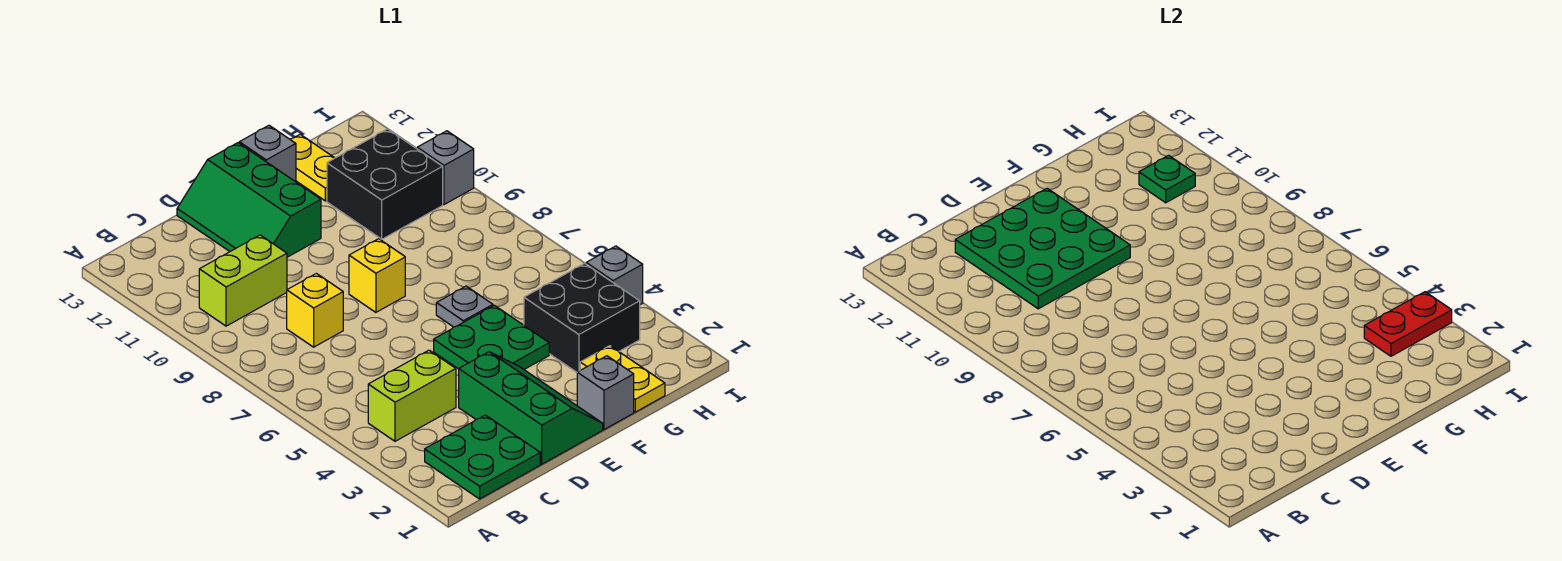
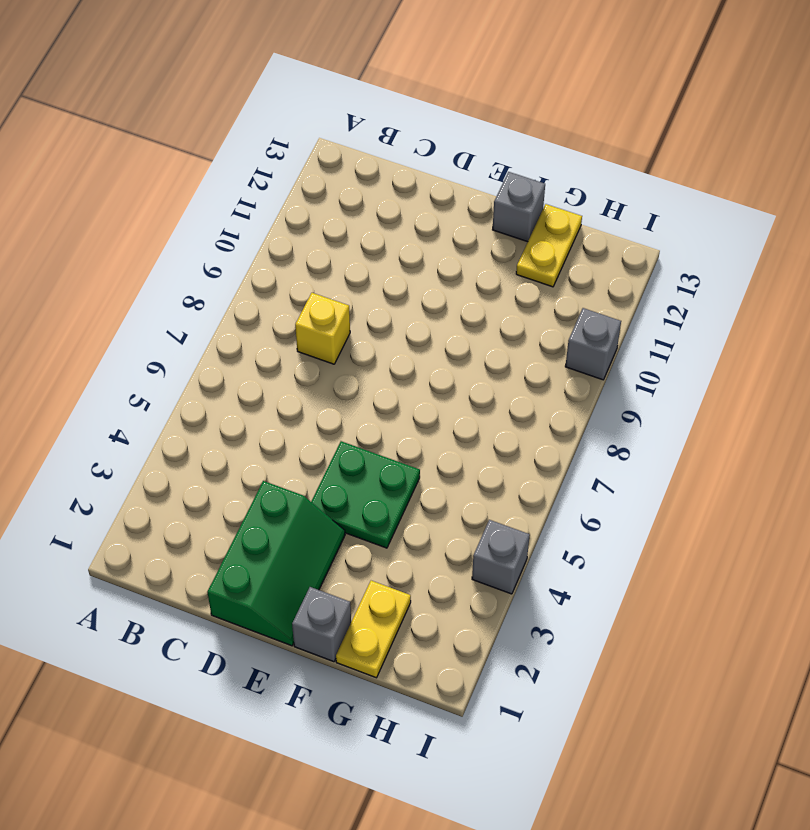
none -> green 2x2 plate [425,415,540,499]
none -> lime 1x2 brick [368,350,456,441]
none -> lime 1x2 brick [199,235,287,326]

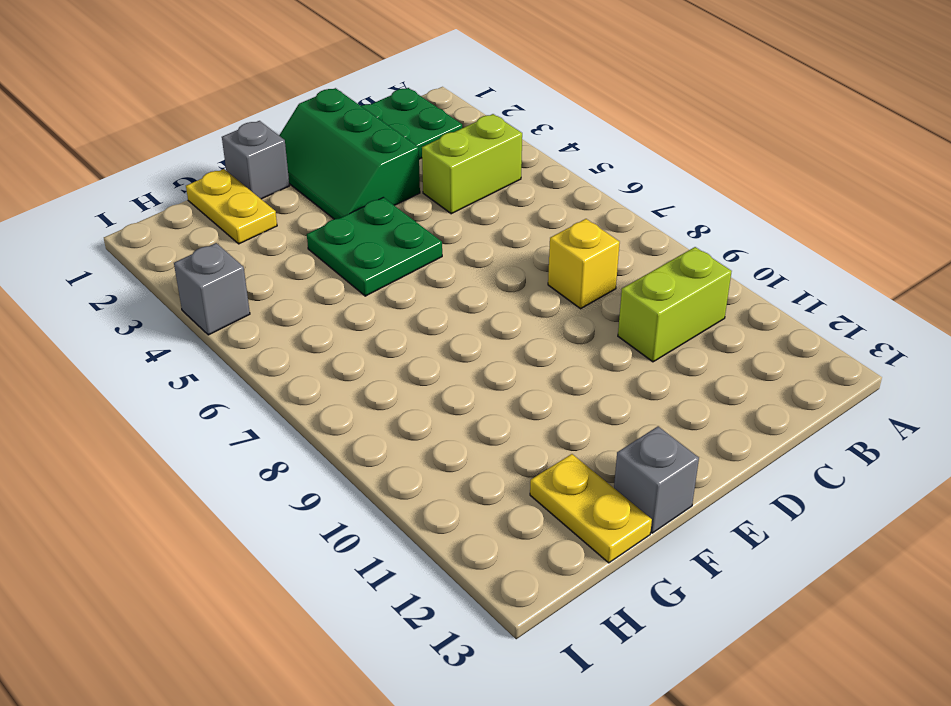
none -> green 2x3 slope [177,143,321,257]
none -> yellow 1x1 brick [349,239,405,312]
none -> grey 1x1 plate [436,286,493,327]

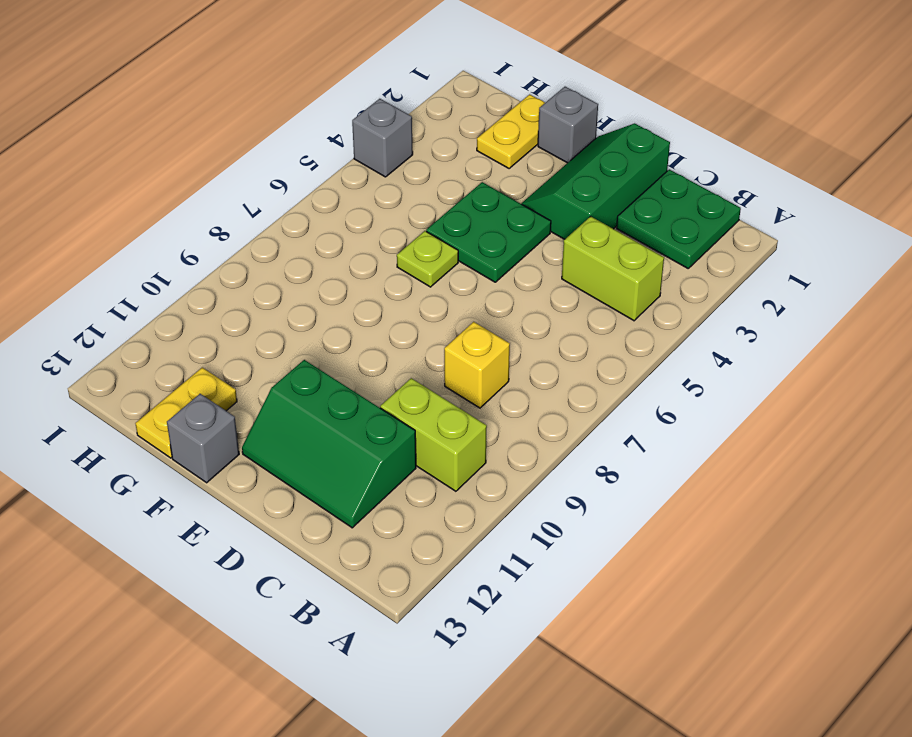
green 2x3 slope [242,360,416,528] -> green 2x3 slope turned to [177,143,321,257]
lime 1x1 plate [397,231,458,287] -> grey 1x1 plate [436,286,493,327]
none -> yellow 1x1 brick [349,239,405,312]
none -> black 2x2 brick [524,263,640,372]
none -> black 2x2 brick [327,129,443,239]

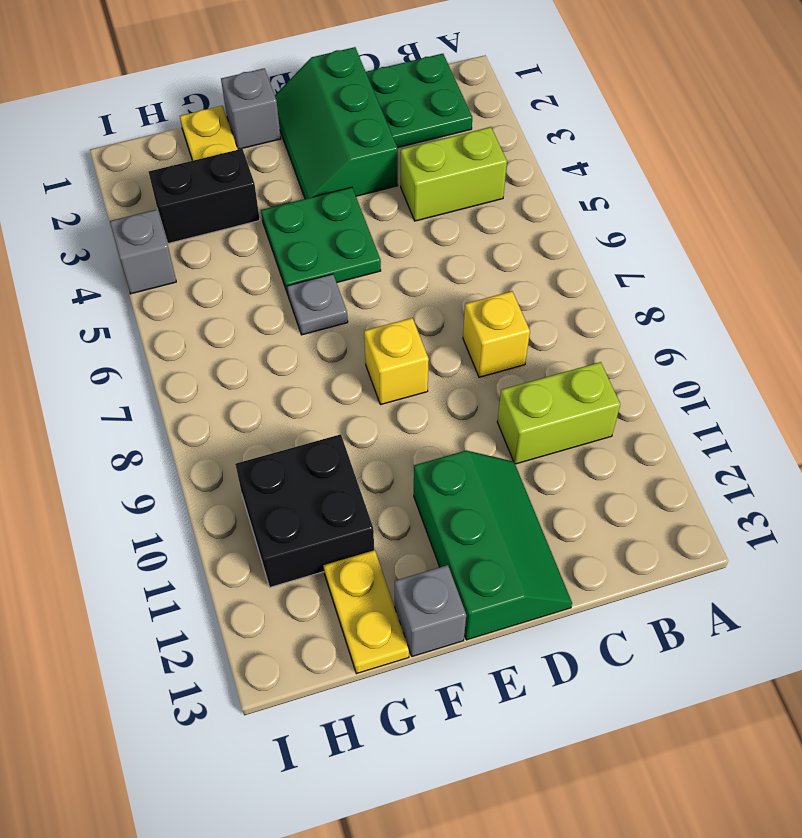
black 1x2 brick [149,149,260,243] -> black 2x2 brick [524,263,640,372]
none -> grey 1x1 brick [417,131,474,205]
none -> green 3x3 plate [955,188,1130,309]
none -> red 1x2 plate [1364,292,1452,356]

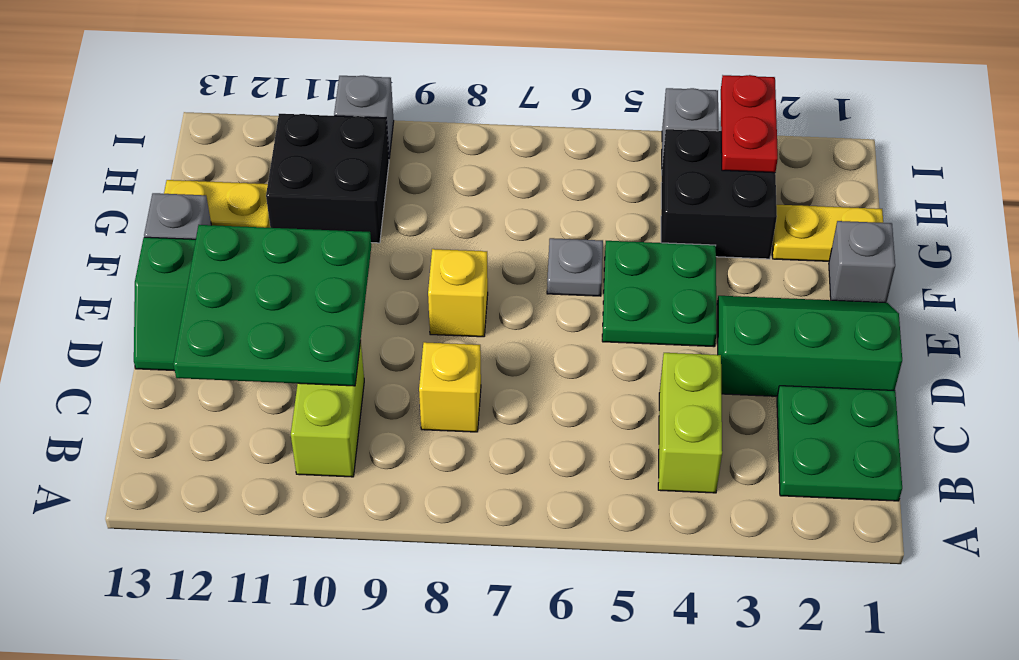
none -> green 1x1 plate [1139,155,1195,203]

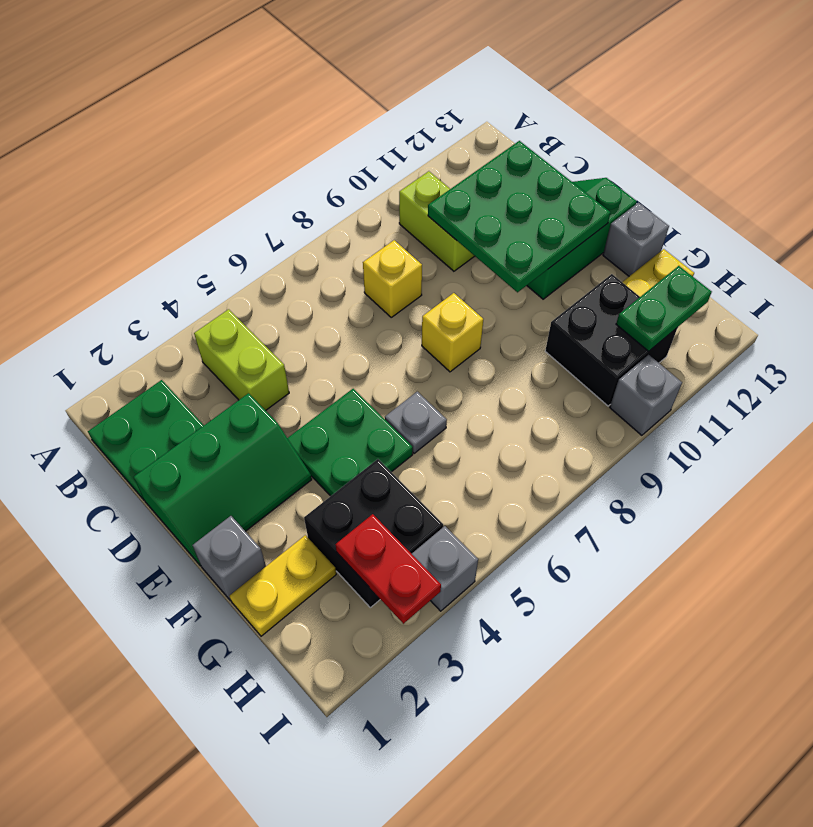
green 1x2 plate [616,266,712,351] -> green 1x1 plate [1139,155,1195,203]

